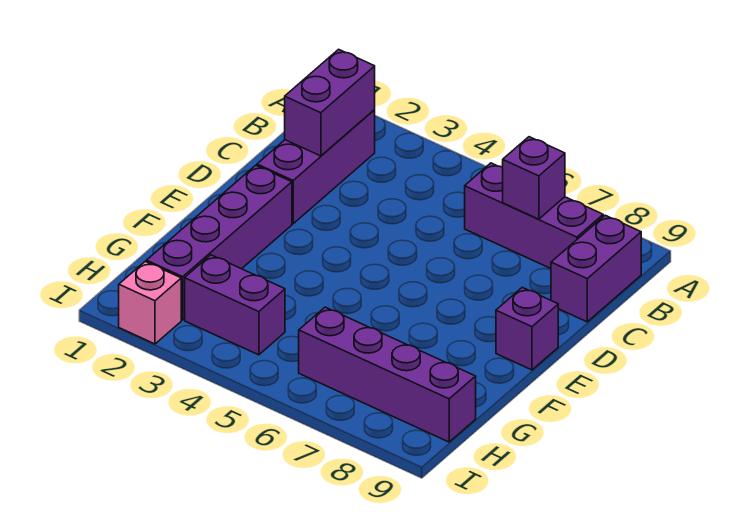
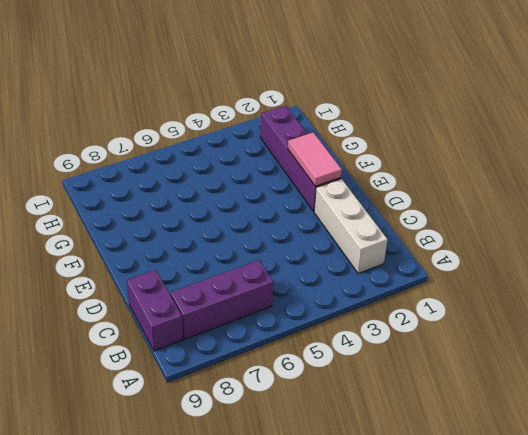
white 1x3 brick [314,179,387,274] -> purple 1x3 brick [257,110,375,224]
pink 1x2 tile [288,132,342,186] -> none
none -> purple 1x1 brick [496,287,558,370]
none -> purple 1x2 brick [185,255,285,355]

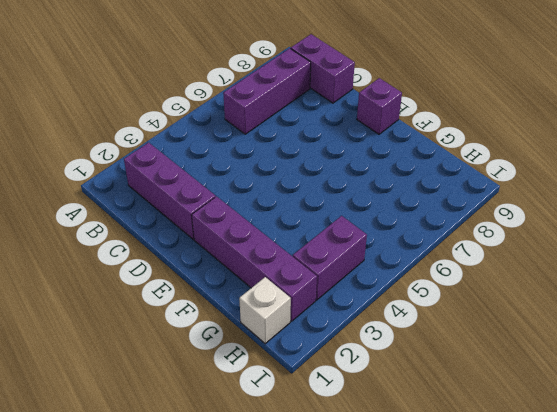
white 1x1 brick [239,277,291,344] -> none
none -> purple 1x4 brick [299,307,476,442]
none -> pink 1x1 brick [119,262,181,344]

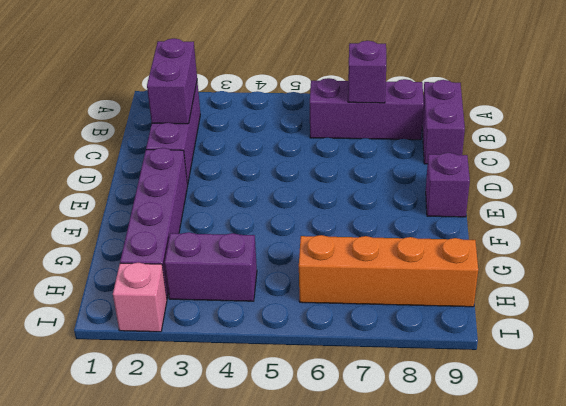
orange 1x4 brick [299,235,478,307] -> purple 1x4 brick [299,307,476,442]

